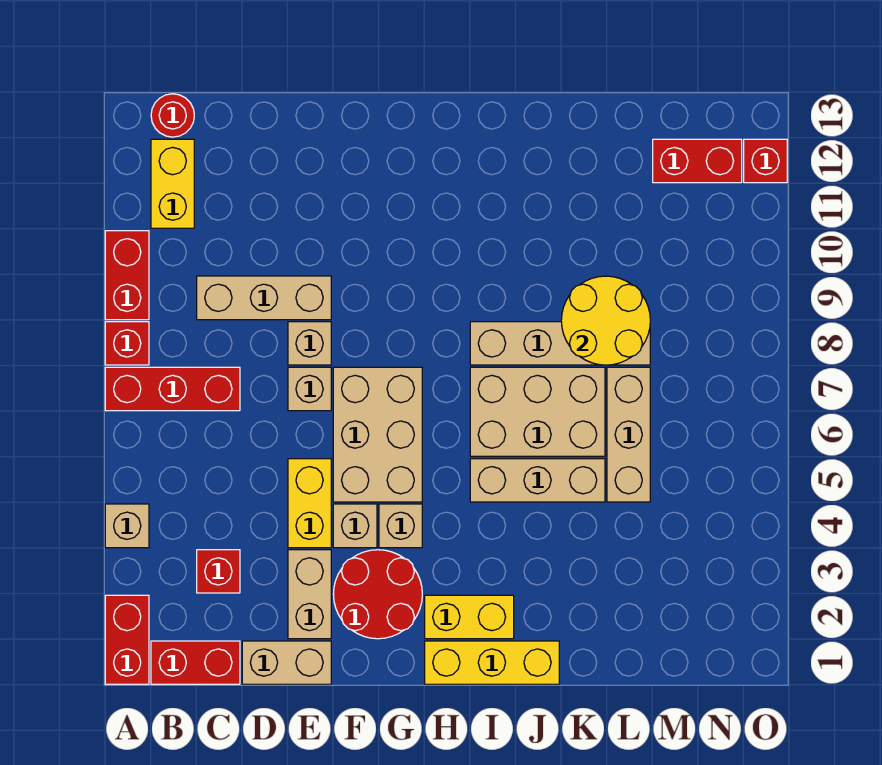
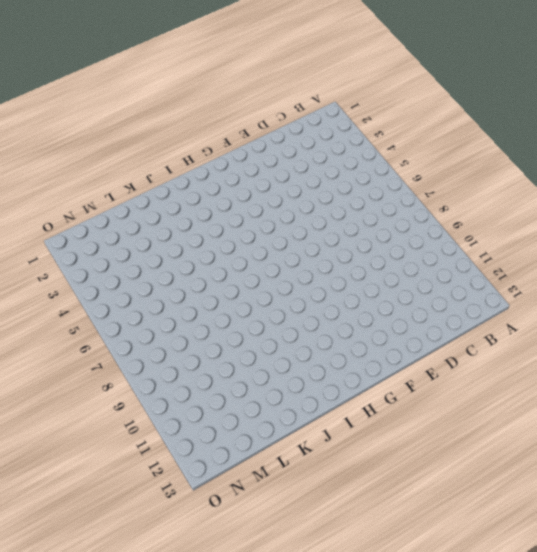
none -> red 1x2 brick [105,595,149,684]
none -> tan 1x1 brick [105,504,149,548]
none -> red 1x3 brick [105,367,240,411]

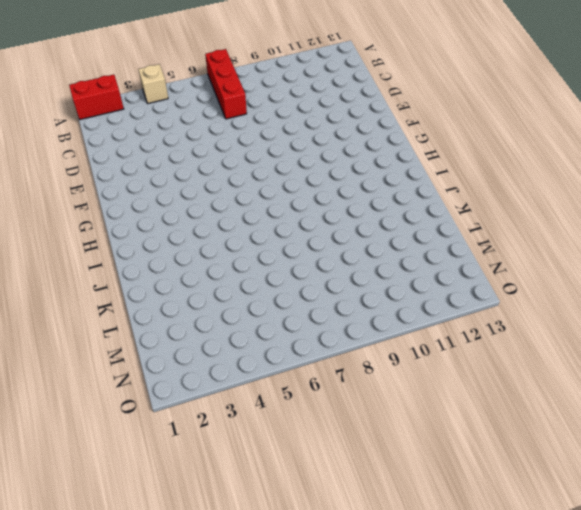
none -> red 1x1 brick [105,322,149,365]
none -> red 1x2 brick [105,231,149,320]
none -> red 1x2 brick [151,641,240,684]

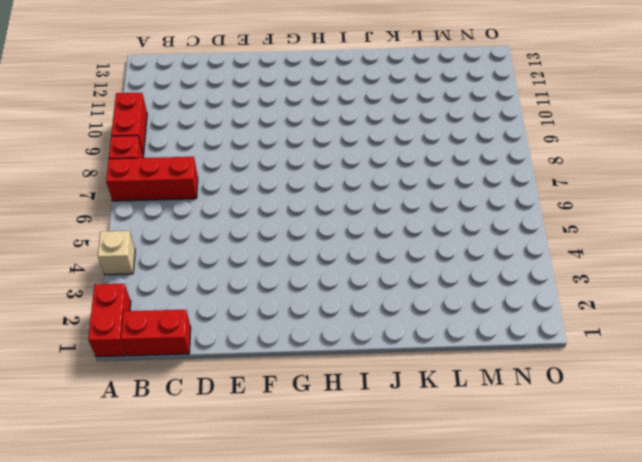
none -> yellow 1x2 brick [151,139,194,228]
none -> red 1x1 round brick [151,94,194,137]
none -> red 1x1 brick [197,550,240,593]

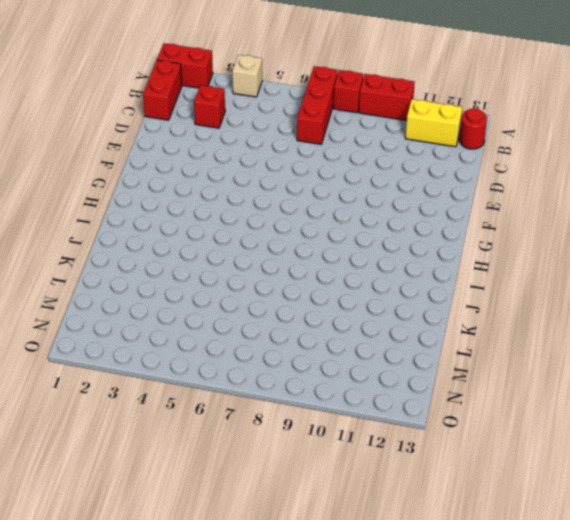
none -> tan 1x3 brick [197,276,331,320]
none -> tan 1x2 brick [242,641,331,684]
none -> tan 1x2 brick [288,550,331,639]

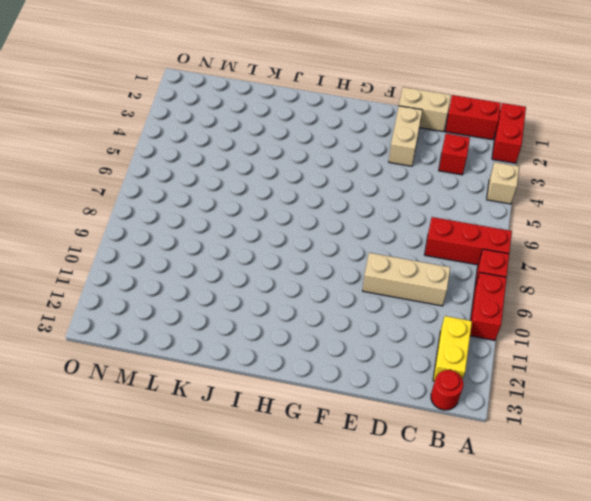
none -> yellow 1x2 brick [288,459,331,548]
none -> tan 1x1 brick [288,367,331,411]
none -> tan 1x1 brick [288,322,331,365]

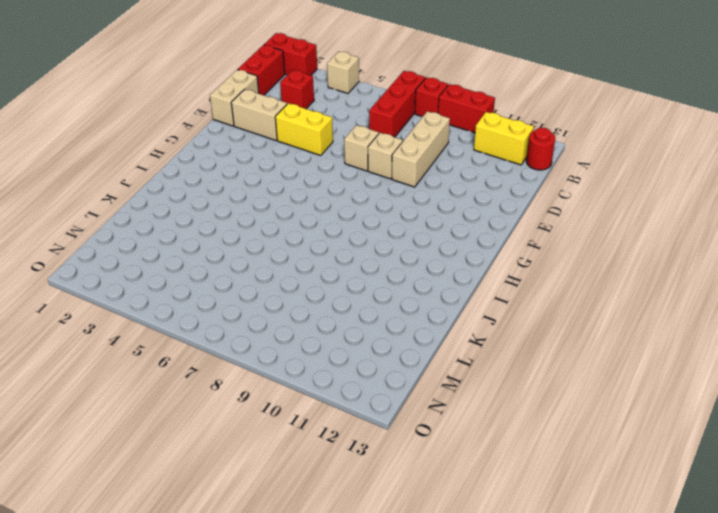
none -> red 2x2 round brick [333,550,422,639]
none -> tan 1x1 brick [333,504,377,548]
none -> tan 2x3 brick [333,367,422,502]

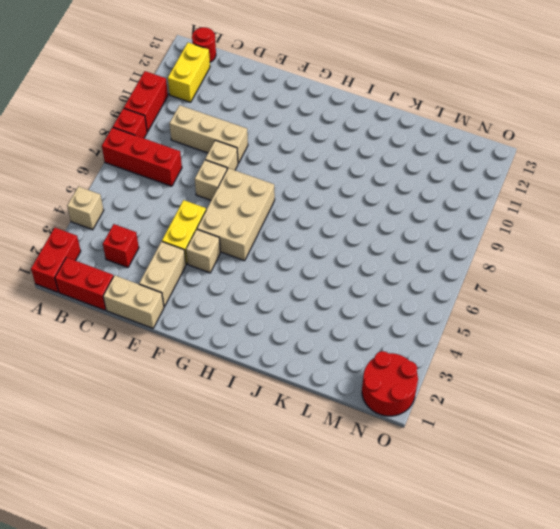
red 2x2 round brick [362,351,418,416] -> red 2x2 round brick moved to [333,550,422,639]
none -> tan 1x1 brick [379,504,422,548]
none -> yellow 1x3 brick [425,641,559,684]
none -> yellow 1x2 brick [425,595,514,639]

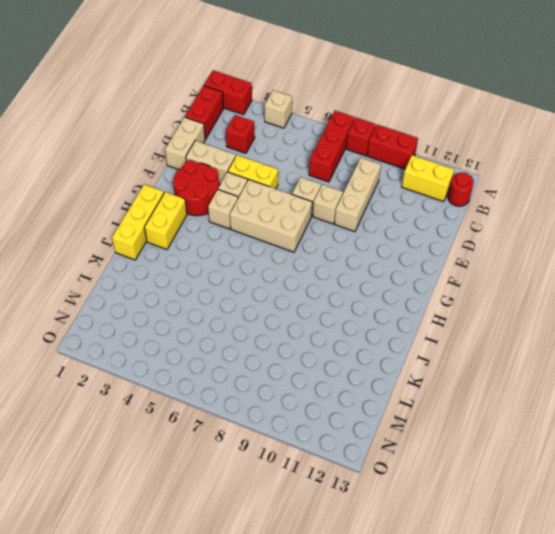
none -> tan 1x3 brick [470,459,605,502]
none -> tan 2x3 brick [470,367,605,456]
none -> tan 1x4 brick [470,322,650,365]

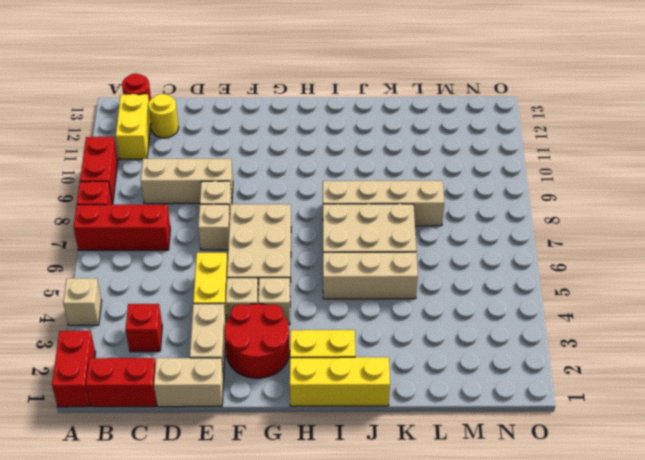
yellow 1x1 round brick [148,94,179,138] -> none
none -> tan 1x3 brick [607,367,650,502]
none -> red 1x2 brick [653,139,742,183]
none -> red 1x1 brick [744,139,787,183]

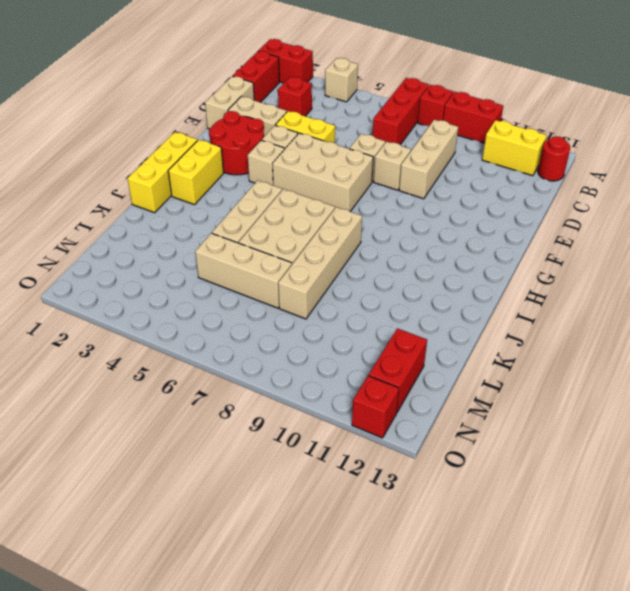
none -> yellow 2x2 round brick [561,276,650,365]

